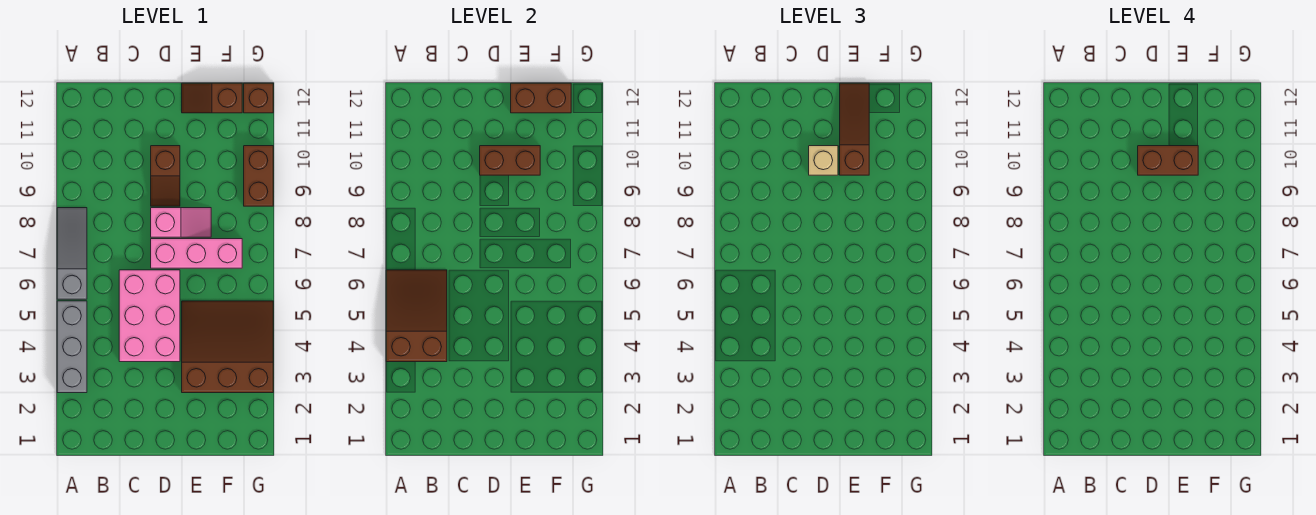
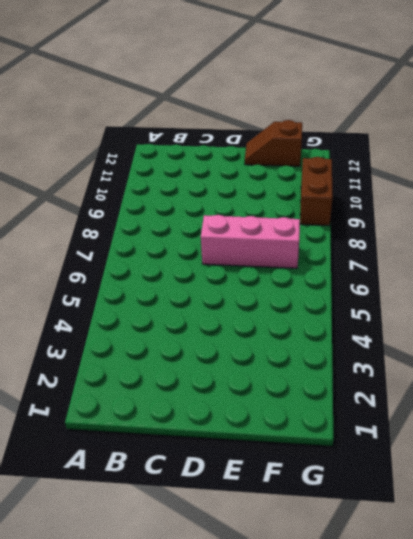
none -> grey 1x3 brick [57,301,87,393]
none -> grey 1x3 slope [57,208,87,299]
none -> pink 2x3 brick [119,270,180,362]

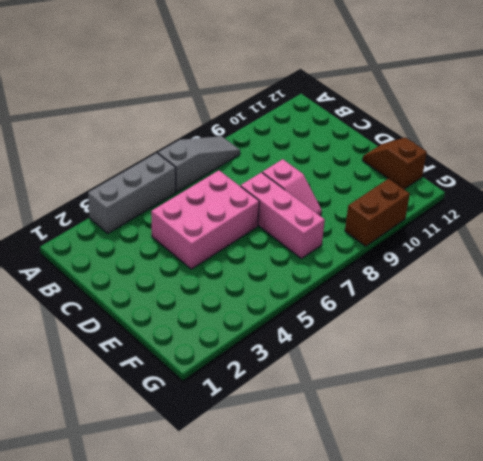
none -> brown 1x2 slope [151,146,180,206]
none -> brown 3x3 slope [182,301,273,393]
none -> brown 1x1 brick [244,83,273,113]

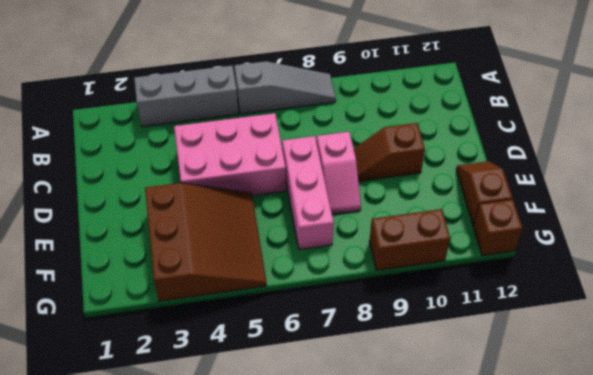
none -> brown 2x3 slope [386,270,447,362]
none -> brown 1x2 brick [480,146,540,175]
none -> brown 1x2 brick [511,83,571,113]

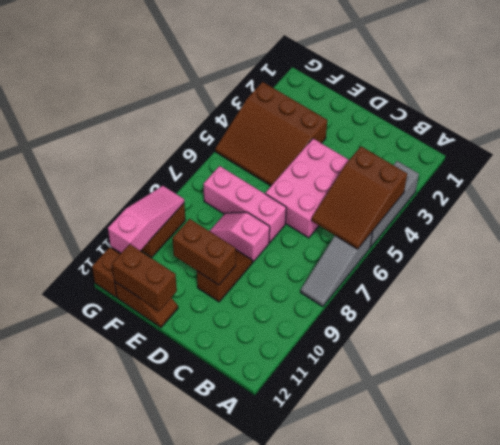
pink 1x3 slope [108,186,184,253] -> none
none -> tan 1x1 brick [809,146,838,175]
none -> brown 1x3 slope [840,83,869,175]
none -> brown 1x2 brick [1138,146,1198,175]

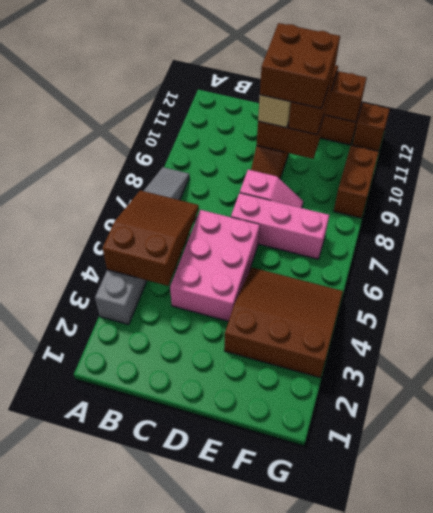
brown 2x2 brick [260,23,340,108] -> brown 1x2 brick [1138,146,1198,175]

